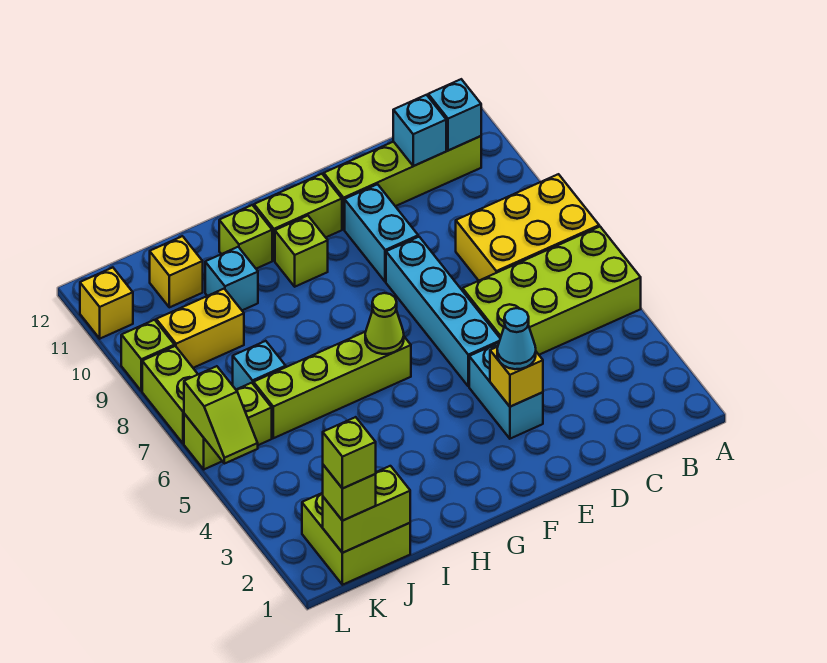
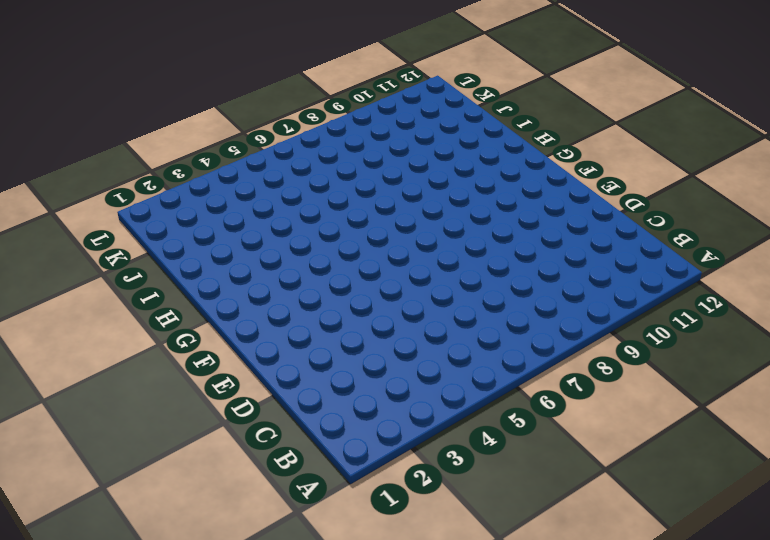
none -> lime 2x4 brick [463,227,641,355]
none -> yellow 2x3 brick [456,174,599,281]
none -> lime 1x4 brick [324,136,481,229]

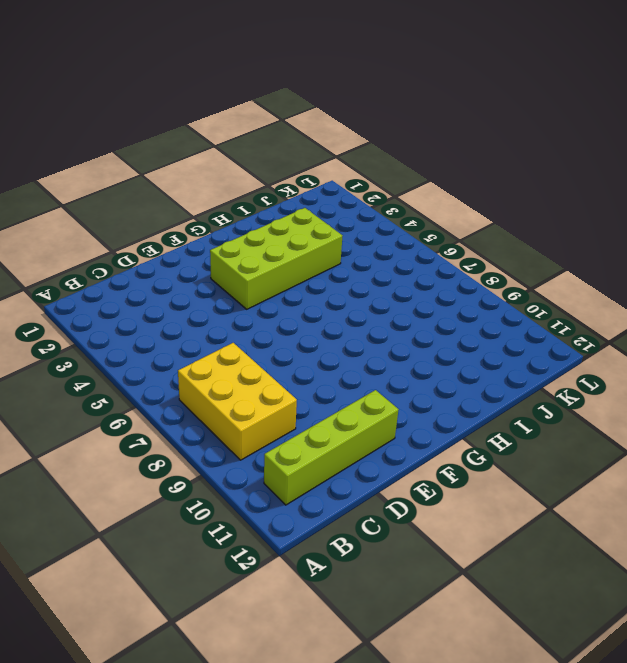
yellow 2x3 brick [178,343,297,460] -> yellow 2x3 brick turned to [456,174,599,281]
lime 2x4 brick [210,208,342,309] -> lime 2x4 brick moved to [463,227,641,355]
none -> cyan 1x2 brick [469,343,543,439]
none -> cyan 1x4 brick [386,237,500,386]
none -> cyan 1x2 brick [345,184,418,282]

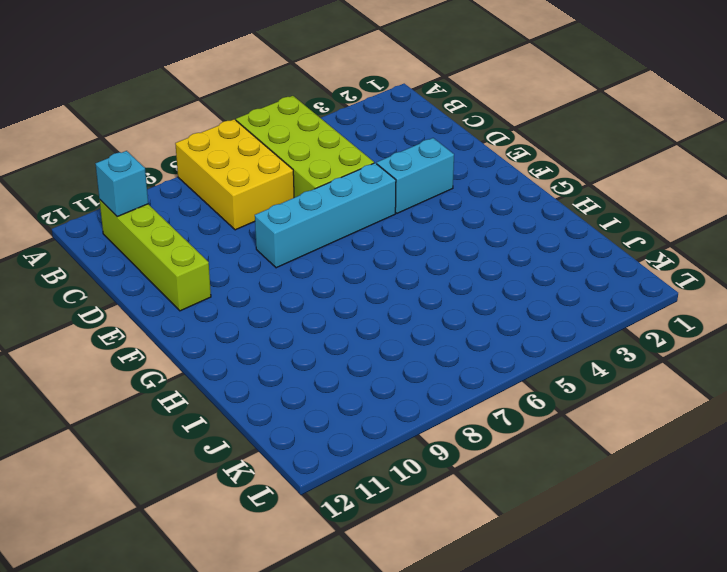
none -> cyan 1x2 brick [345,184,418,282]
none -> lime 1x2 brick [254,174,342,261]
none -> lime 1x4 brick [254,332,411,438]

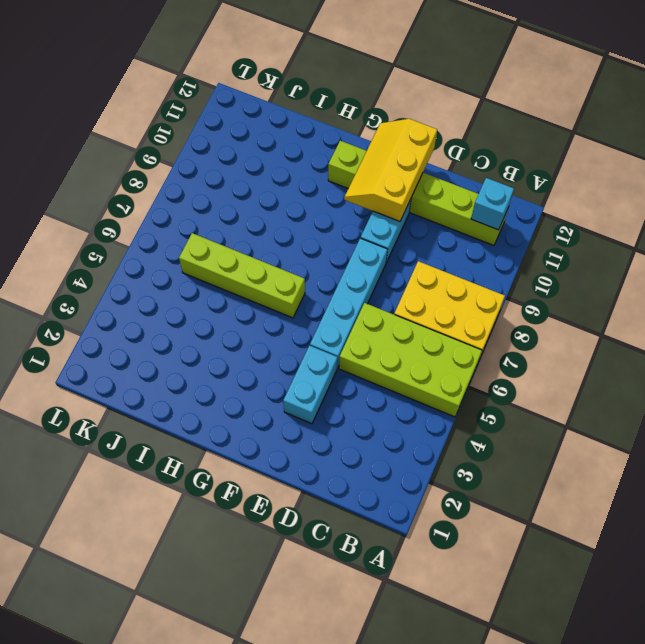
yellow 2x3 slope [344,119,437,221] -> none
none -> lime 1x1 brick [275,216,328,287]
none -> lime 1x1 brick [219,205,272,269]
none -> cyan 1x1 brick [205,247,258,310]

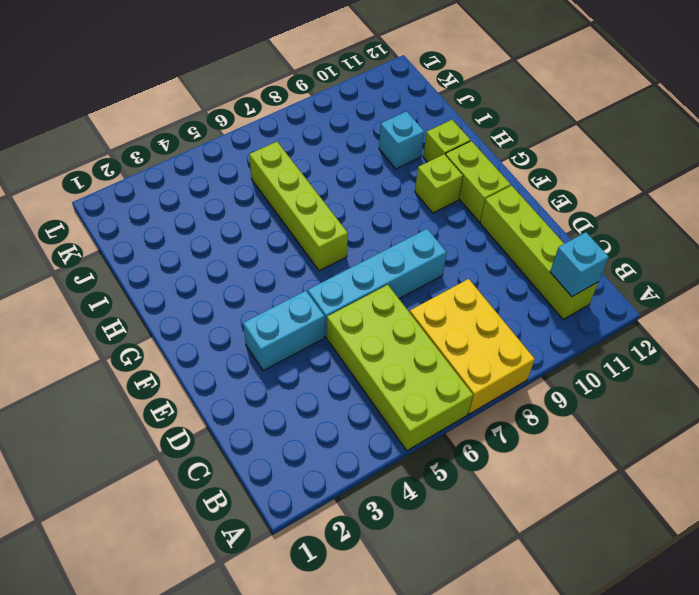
none -> cyan 1x2 brick [345,184,418,282]
none -> lime 2x2 brick [302,493,410,585]
none -> cyan 1x1 brick [233,341,286,389]

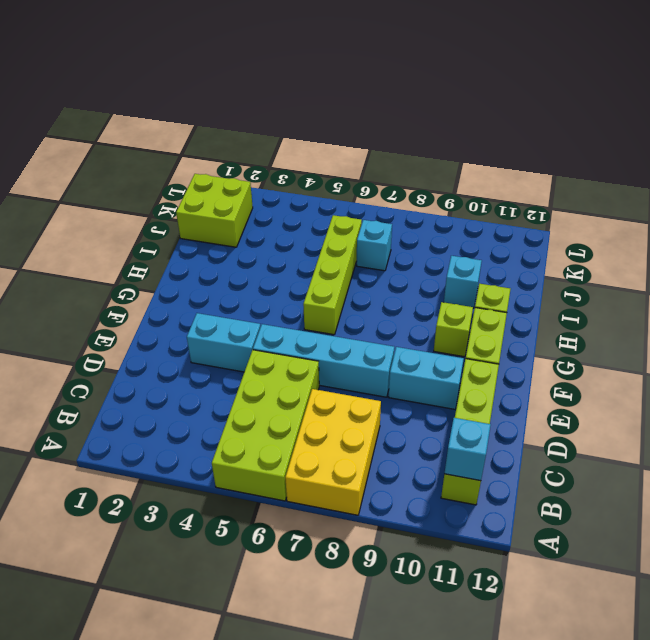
none -> yellow 1x2 brick [156,289,244,368]
none -> yellow 1x1 brick [150,236,203,307]
none -> lime 1x2 brick [184,383,272,469]

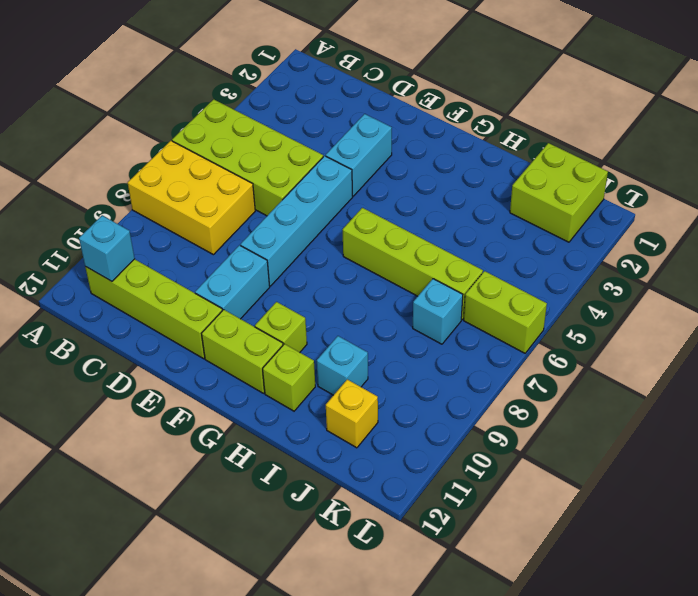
none -> yellow 1x2 brick [156,289,244,368]
none -> lime 1x2 brick [142,346,198,443]
none -> lime 1x1 brick [121,320,174,391]

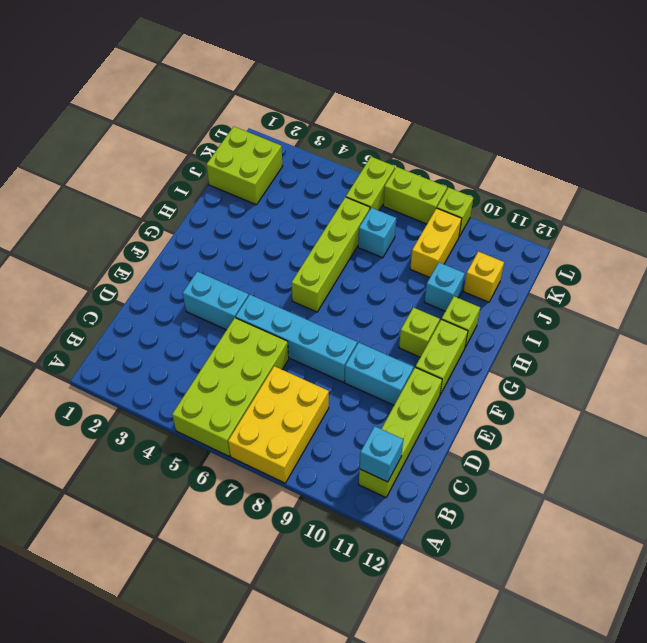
none -> yellow 1x1 brick [80,268,133,339]
none -> cyan 1x1 brick [393,95,446,166]
none -> yellow 1x1 brick [490,347,543,407]

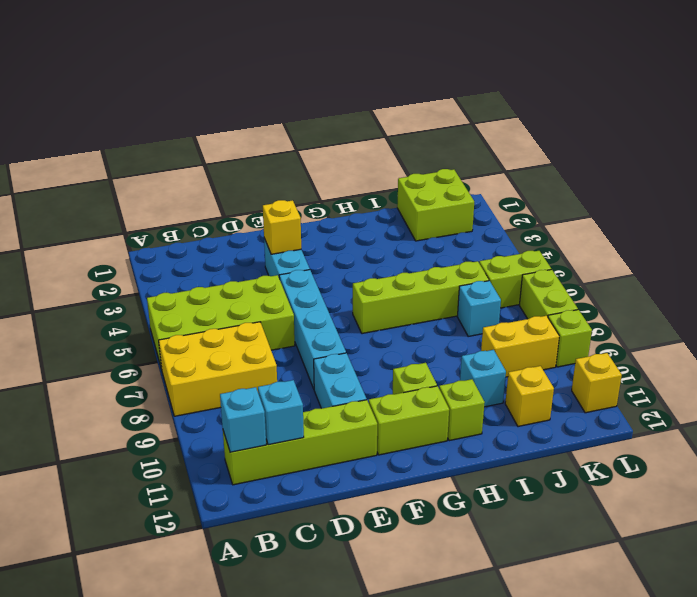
none -> lime 1x1 cone [365,293,404,354]
none -> lime 1x2 brick [323,466,410,553]
none -> lime 1x2 slope [184,366,258,464]

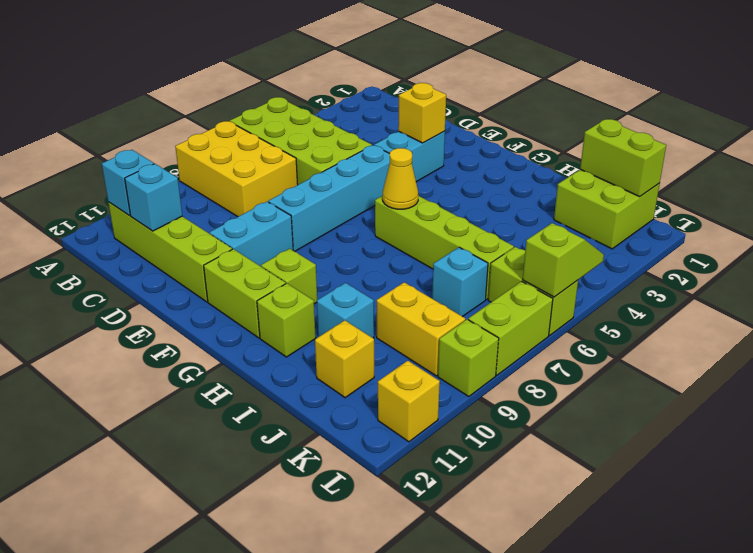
yellow 1x1 cone [383,148,418,209] -> lime 1x1 cone [365,293,404,354]
none -> cyan 1x1 cone [497,308,536,369]
none -> lime 1x1 brick [323,465,376,521]
none -> lime 1x1 brick [323,417,376,489]

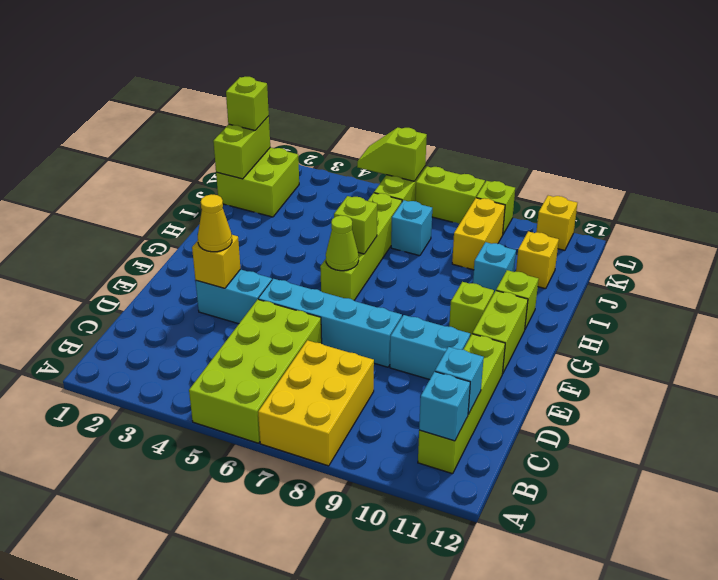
yellow 1x1 cone [198,194,232,252] -> cyan 1x1 cone [497,308,536,369]
lime 1x1 brick [334,196,377,254] -> lime 1x1 brick moved to [323,417,376,489]

